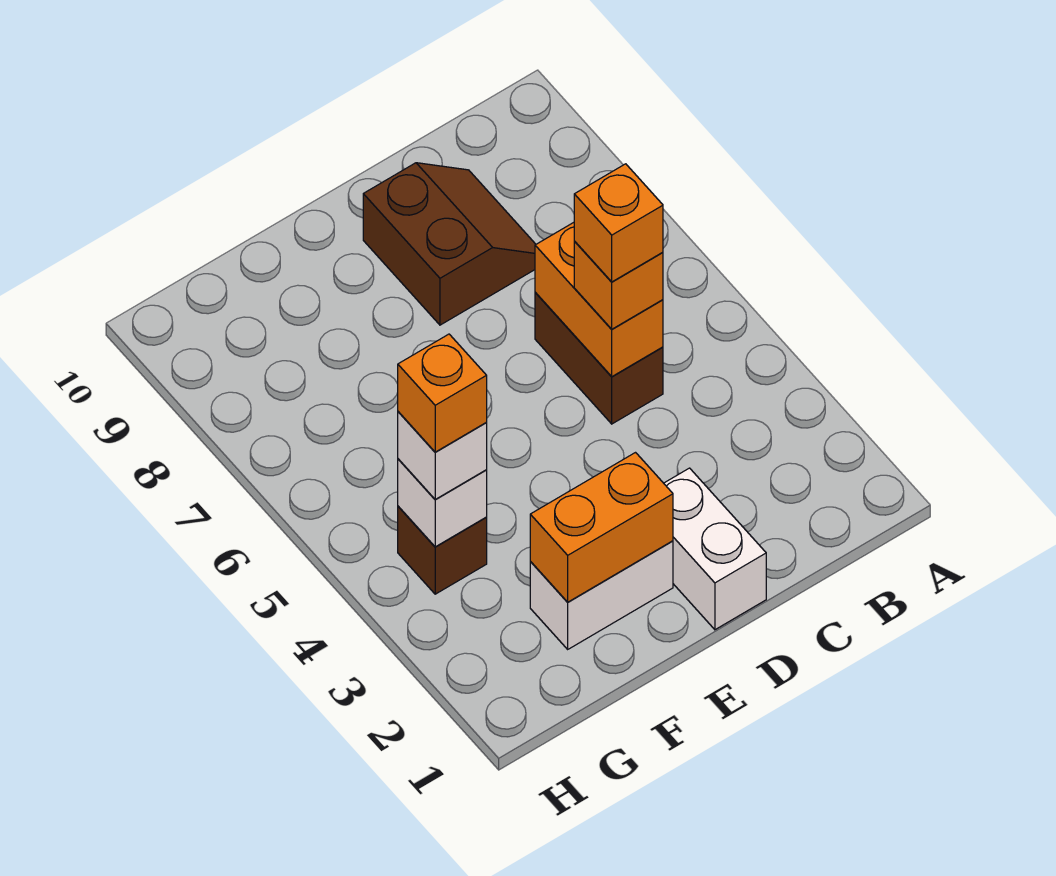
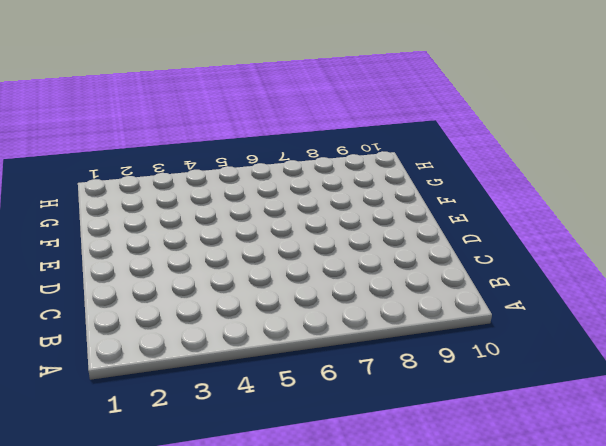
none -> brown 1x2 brick [535,292,663,424]
none -> brown 2x2 slope [363,163,536,325]
none -> white 1x2 brick [664,468,766,630]

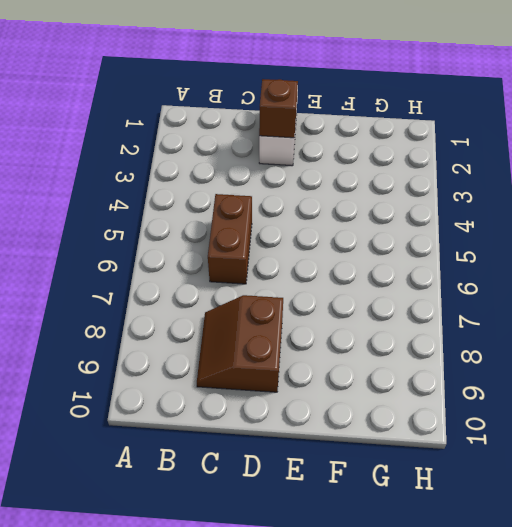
brown 1x1 brick [259,79,298,138] -> brown 1x1 brick moved to [398,506,487,594]
none -> white 1x2 brick [530,541,673,649]
none -> orange 1x2 brick [535,223,663,377]
none -> orange 1x2 brick [530,453,673,602]

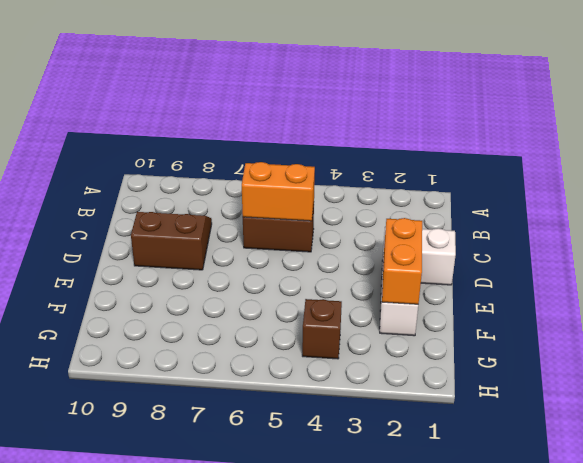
none -> white 1x1 brick [398,459,487,547]
none -> orange 1x1 brick [574,241,663,329]
none -> white 1x1 brick [398,412,487,500]

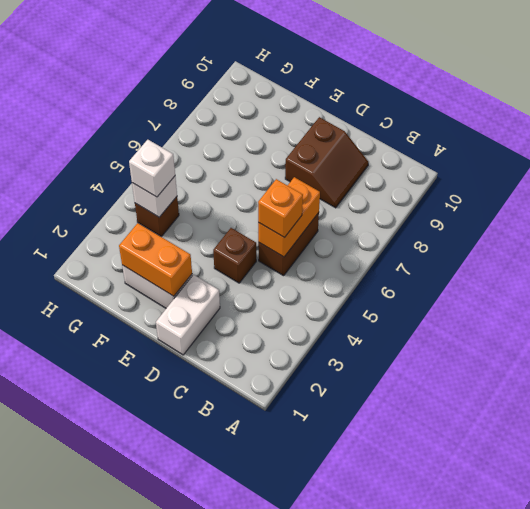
brown 1x1 brick [213,228,256,283] -> none
none -> orange 1x1 brick [574,164,663,282]
none -> orange 1x1 brick [398,334,487,452]

